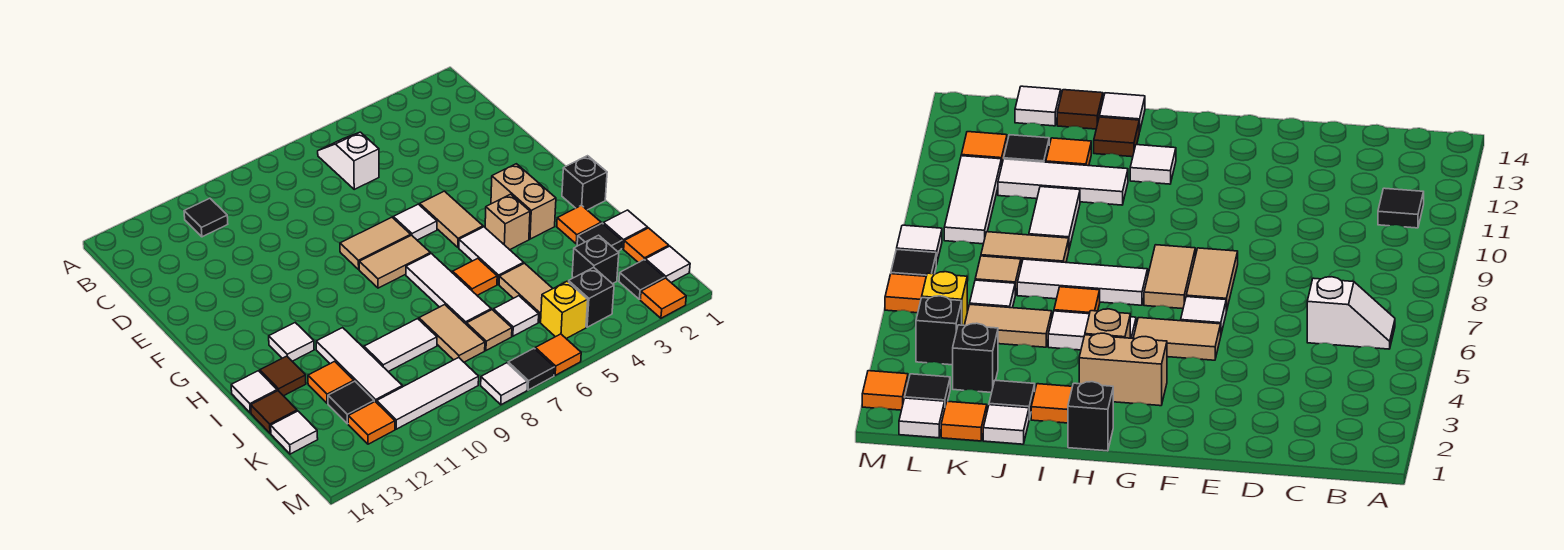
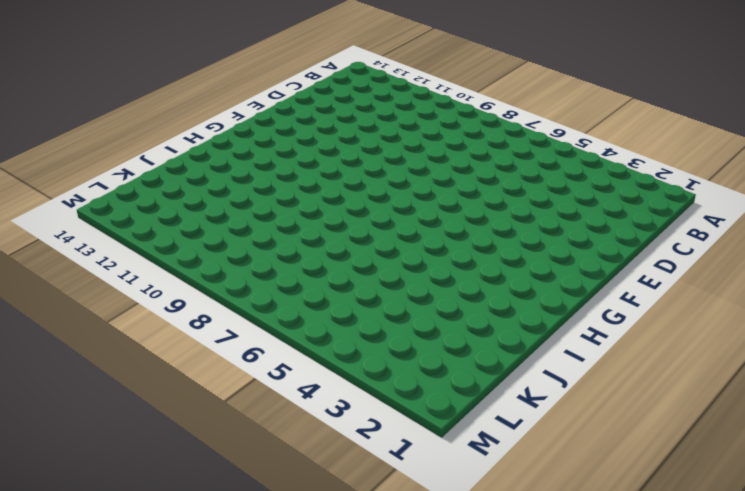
none -> white 1x2 slope [318,132,379,189]
none -> black 1x1 tile [184,198,228,237]
none -> tan 1x2 tile [420,191,483,248]
none -> white 1x1 tile [393,204,437,240]

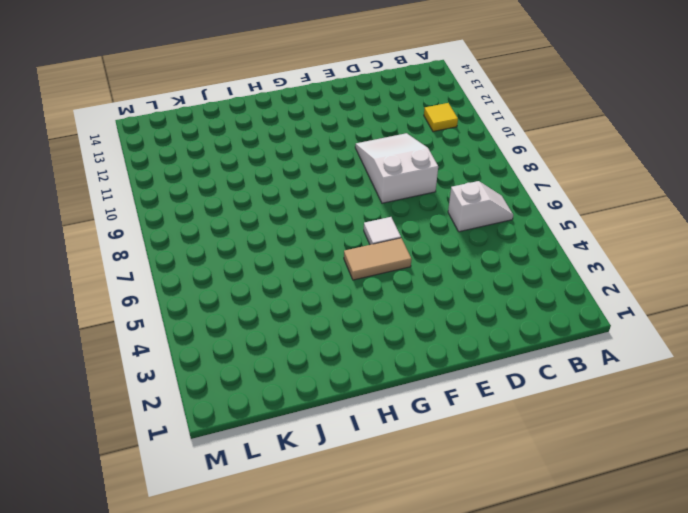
yellow 1x1 tile [424,103,458,132] -> black 1x1 tile [184,198,228,237]
white 2x3 slope [355,133,438,203] -> none
none -> tan 1x2 tile [340,217,411,269]
none -> tan 1x2 brick [491,164,556,239]
none -> tan 1x2 tile [359,235,430,288]
none -> black 1x1 brick [562,156,607,210]

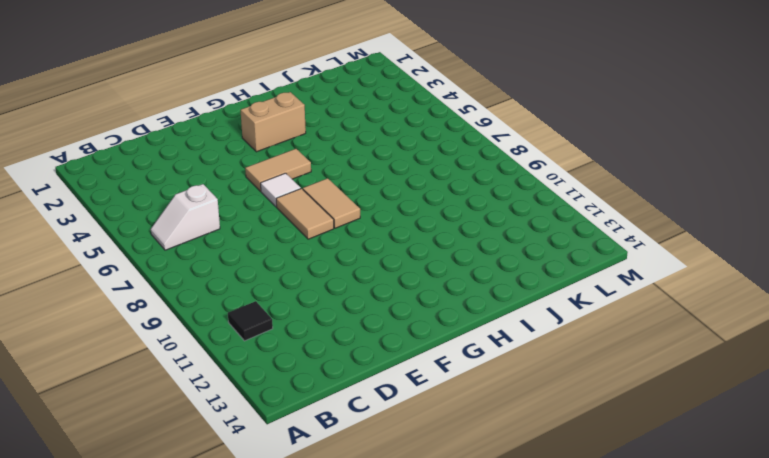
none -> black 1x1 brick [562,156,607,210]
none -> tan 1x1 brick [485,194,530,250]
none -> white 1x2 tile [459,227,524,284]
none -> white 1x3 tile [406,254,491,325]

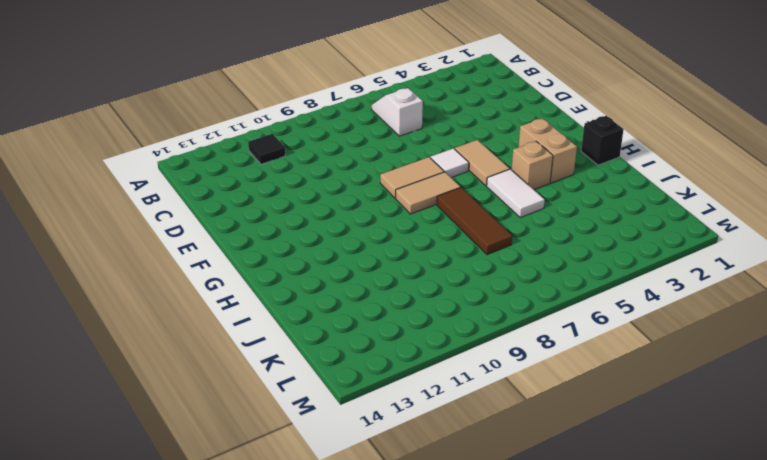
brown 1x3 tile [437,187,512,255] -> white 1x3 tile [406,254,491,325]
none -> white 1x1 tile [269,323,314,361]
none -> orange 1x1 tile [557,205,601,244]
none -> orange 1x1 tile [453,258,497,295]
none -> white 1x3 tile [316,328,402,403]

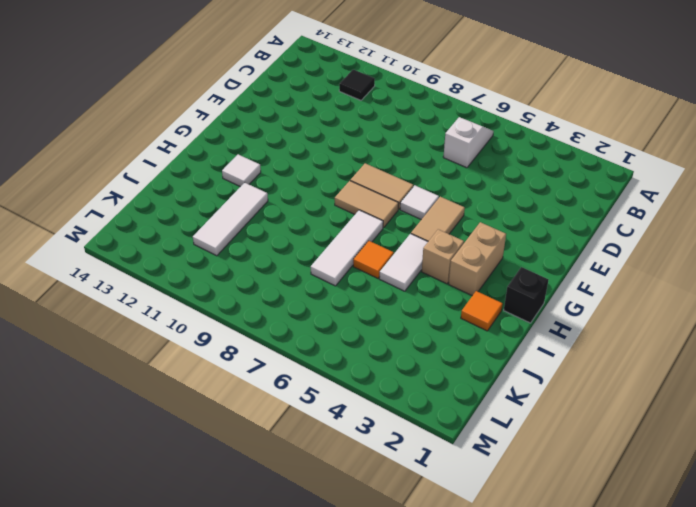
none -> brown 1x1 tile [260,356,306,396]
none -> white 1x1 tile [231,371,277,413]
none -> white 1x1 tile [603,210,648,249]
none -> black 1x1 tile [577,223,622,252]

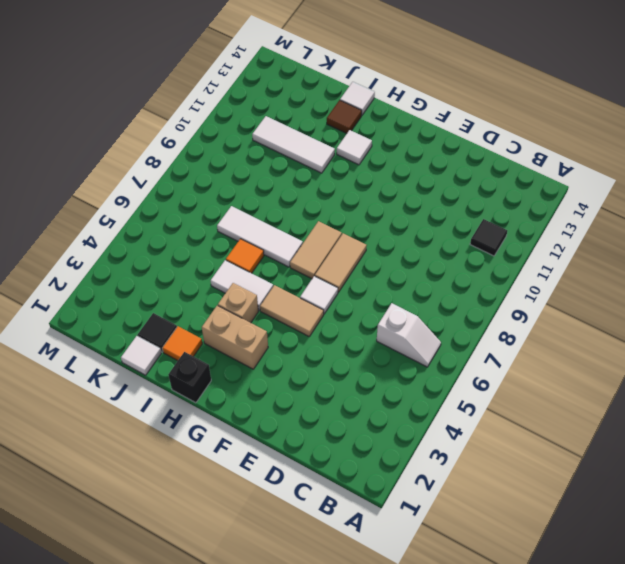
none -> tan 1x2 tile [499,263,553,322]
none -> tan 1x2 tile [419,305,485,362]
none -> white 1x2 tile [364,319,437,372]
none -> orange 1x1 tile [308,361,354,403]

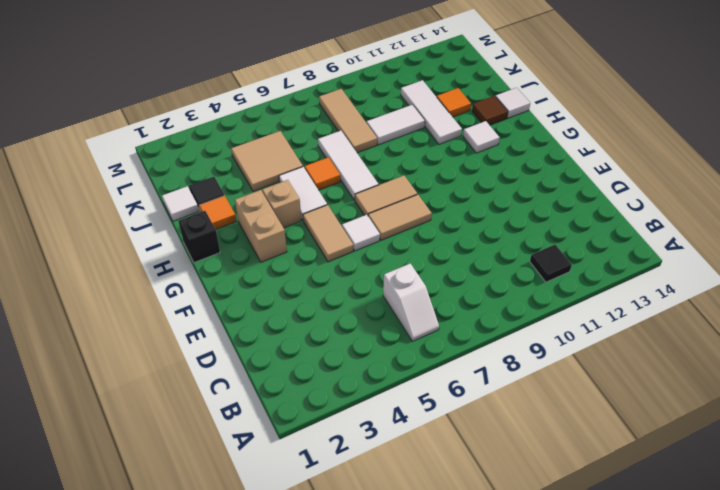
tan 2x2 tile [231,131,303,191] -> tan 1x2 tile [499,263,553,322]
tan 1x3 tile [319,89,377,153] -> tan 1x2 tile [419,305,485,362]
none -> brown 1x1 tile [251,391,297,433]
none -> orange 1x1 tile [624,228,669,263]
none -> black 1x1 brick [572,235,619,284]
none -> white 1x1 tile [493,296,539,336]

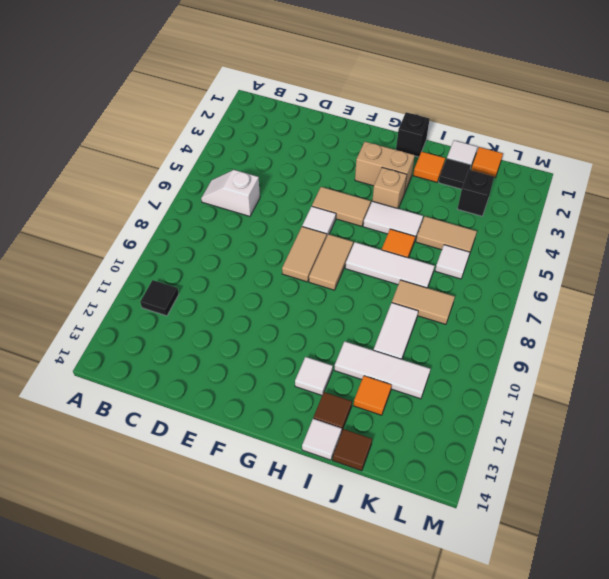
none -> tan 1x1 tile [467,310,512,350]
none -> black 1x1 tile [328,381,374,424]
none -> white 1x1 tile [271,411,318,454]
none -> white 1x1 tile [645,246,690,282]

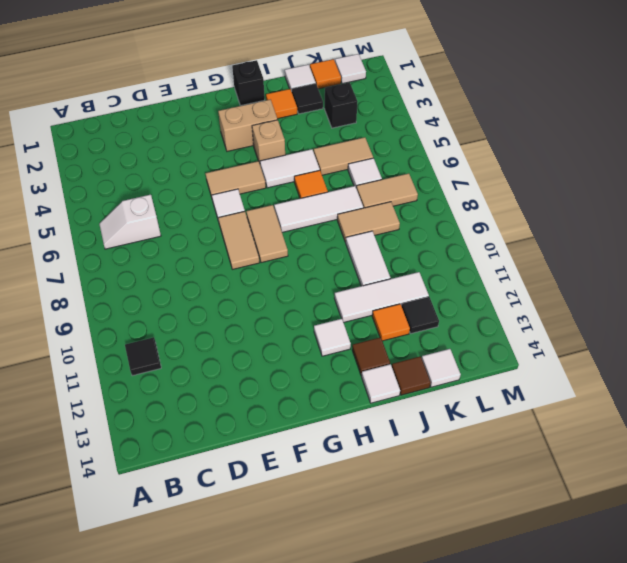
tan 1x2 tile [356,173,418,208] -> tan 1x1 tile [467,310,512,350]
none -> black 1x1 tile [619,260,665,299]
none -> black 1x1 brick [569,267,614,327]
none -> yellow 1x1 brick [541,281,588,339]
none -> white 1x3 tile [377,357,479,429]

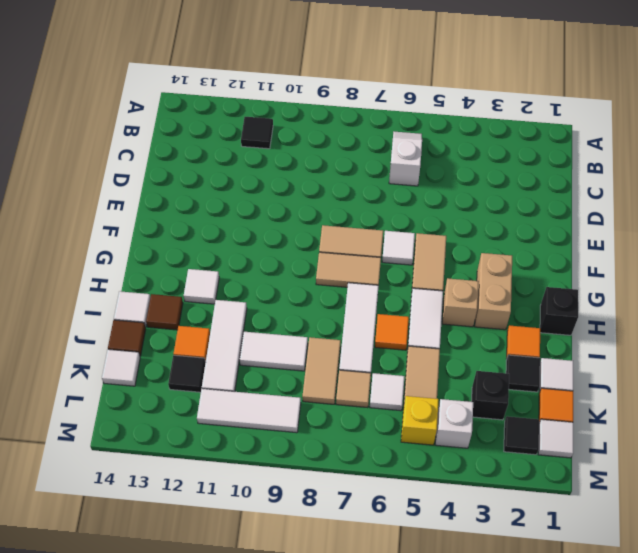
white 1x1 brick [435,399,473,448] -> black 1x1 brick [569,267,614,327]
none -> orange 1x1 tile [348,402,395,444]
none -> orange 1x1 tile [640,278,686,318]
none -> orange 1x1 tile [535,334,581,375]
none -> black 1x1 tile [508,348,554,390]

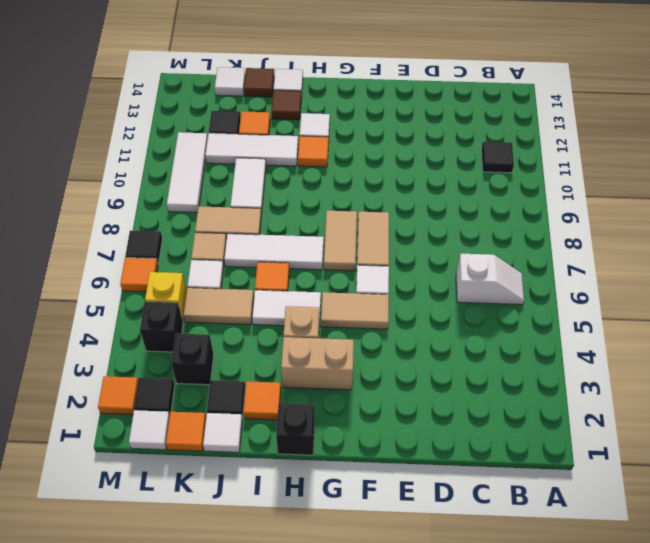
orange 1x1 tile [298,136,329,167] -> orange 1x1 tile moved to [348,402,395,444]
none -> white 1x1 tile [481,363,527,405]

